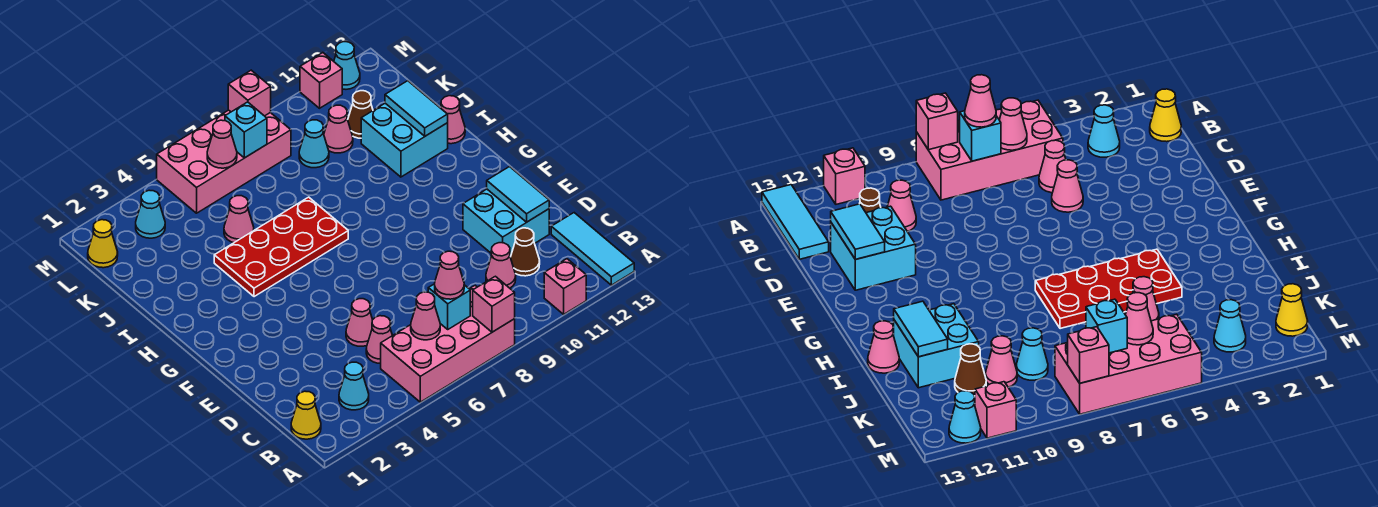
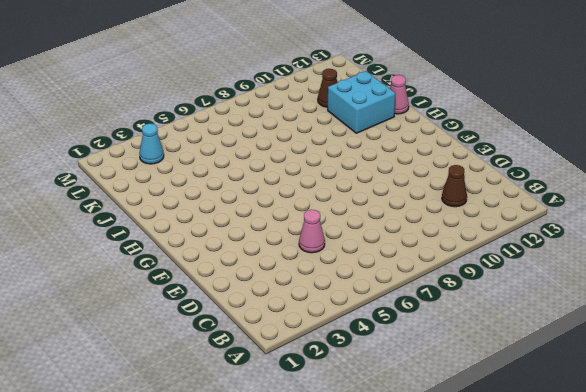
none -> pink 2x4 brick [381,286,515,402]
none -> pink 1x1 brick [544,259,586,314]
none -> cyan 1x3 tile [551,213,634,285]
none -> yellow 1x1 cone [291,391,321,439]

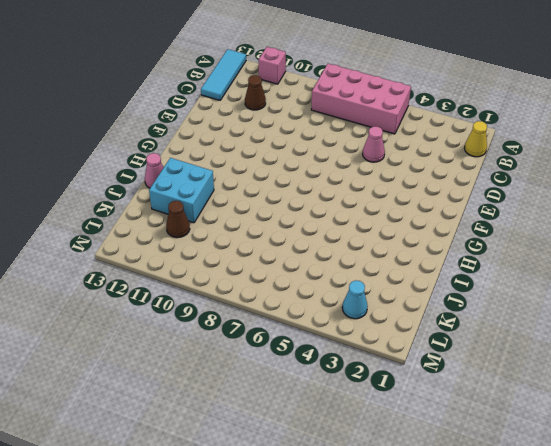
none -> cyan 1x1 cone [339,362,369,410]
none -> pink 1x1 cone [366,316,392,364]
none -> pink 1x1 cone [486,243,516,288]
none -> cyan 2x2 brick [463,189,549,257]

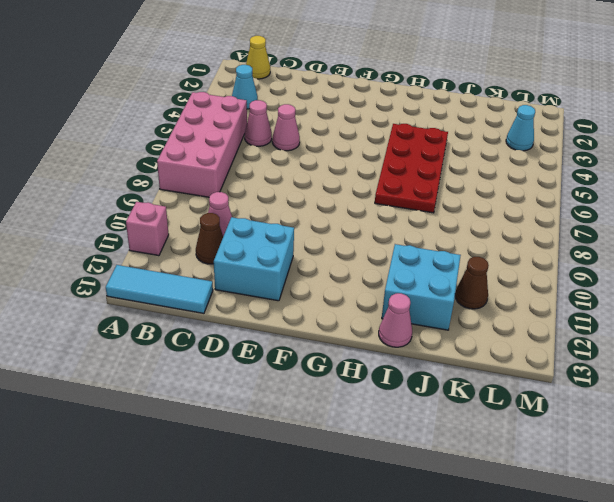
none -> pink 1x1 cone [224,196,254,243]
none -> cyan 1x1 cone [299,120,329,168]
none -> pink 1x1 cone [324,105,353,153]
none -> yellow 1x1 cone [88,220,118,268]

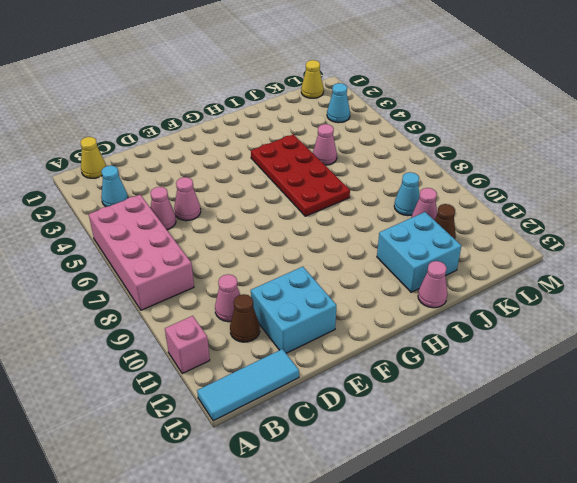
none -> pink 2x4 brick [157,110,291,213]
none -> pink 1x1 brick [300,53,342,108]
none -> cyan 1x1 cone [334,42,360,89]
none -> pink 1x1 brick [473,276,515,332]

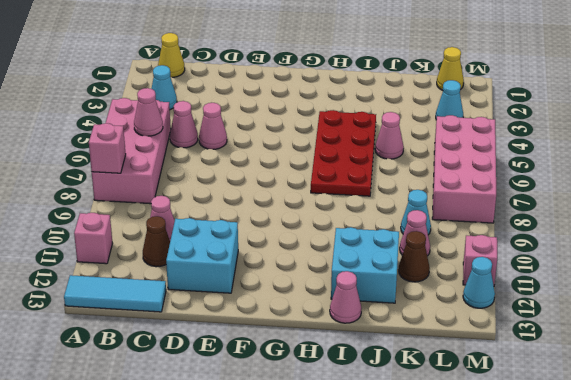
none -> cyan 1x1 brick [428,284,470,329]
none -> cyan 1x2 tile [487,167,549,222]
none -> cyan 1x2 tile [385,81,448,136]
none -> pink 1x1 cone [207,120,237,168]

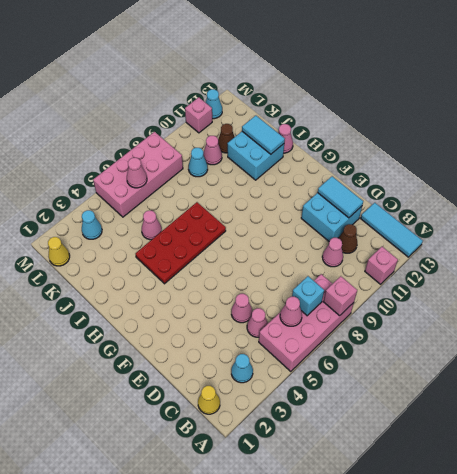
none -> cyan 1x1 brick [225,102,267,158]
none -> pink 1x1 brick [228,70,271,116]
none -> pink 1x1 cone [435,251,464,299]

